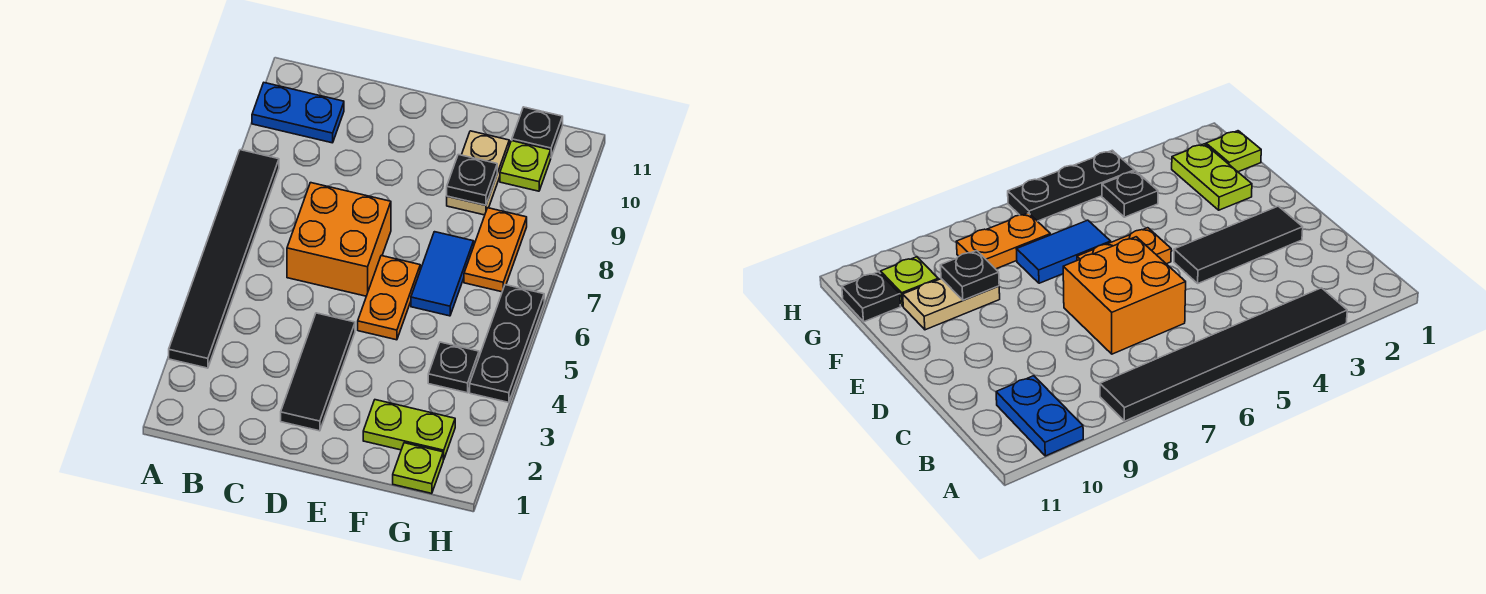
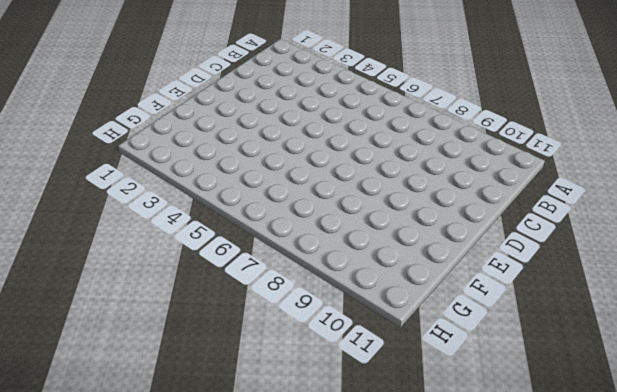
none -> black 1x6 tile [169,150,279,368]
none -> blue 1x2 plate [252,83,344,143]
none -> orange 2x2 brick [287,183,391,296]

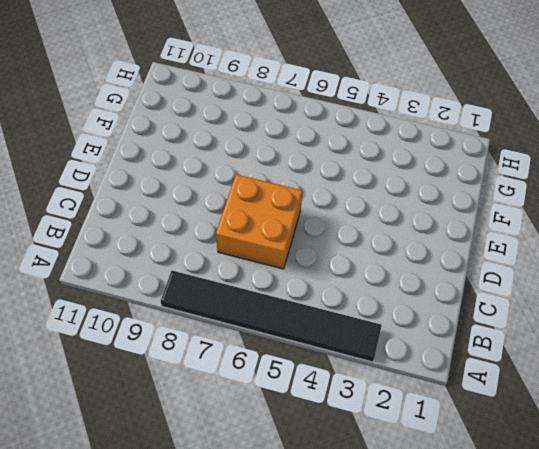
none -> blue 1x2 plate [252,83,344,143]
none -> black 1x3 tile [281,313,355,431]
none -> orange 1x2 plate [358,256,420,340]

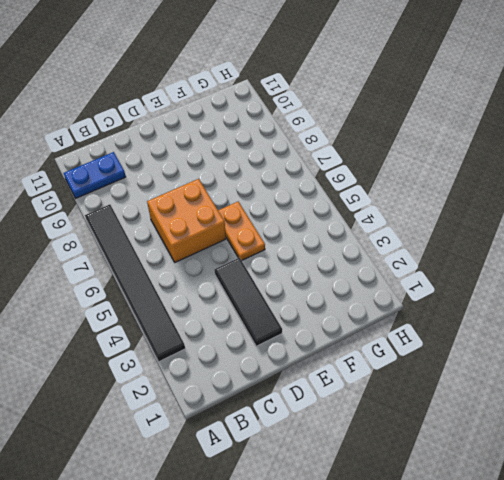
none -> lime 1x2 plate [363,400,455,460]
none -> blue 1x2 tile [411,232,474,316]
none -> tan 1x2 plate [447,131,509,215]

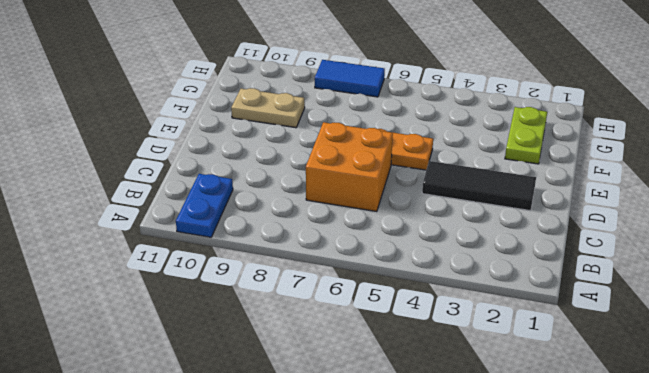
blue 1x2 tile [315,60,385,97] -> blue 1x2 tile moved to [411,232,474,316]
none -> black 1x6 tile [169,150,279,368]
none -> lime 1x1 plate [393,443,443,494]
none -> black 1x1 plate [428,342,479,393]

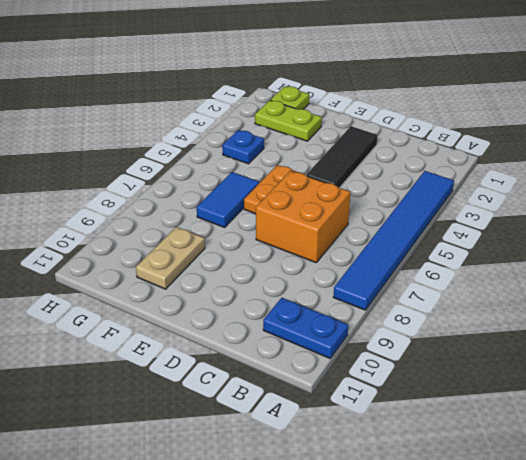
blue 1x6 tile [334,171,454,310] -> black 1x6 tile [169,150,279,368]
blue 1x1 plate [222,130,264,164] -> black 1x1 plate [428,342,479,393]
none -> orange 1x2 plate [464,208,527,292]
none -> lime 1x1 plate [500,141,551,191]
none -> black 1x1 plate [512,107,563,157]

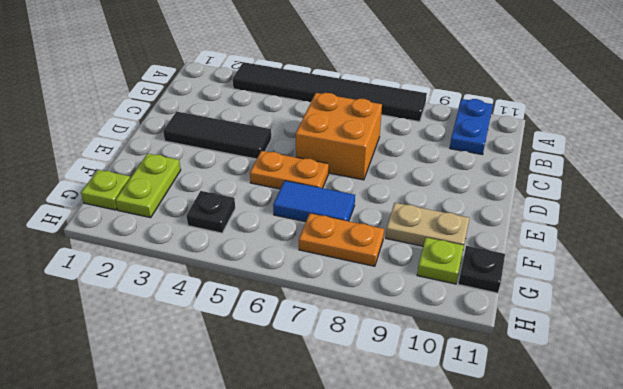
none -> black 1x3 plate [470,285,544,402]
none -> black 1x1 plate [447,155,497,205]

